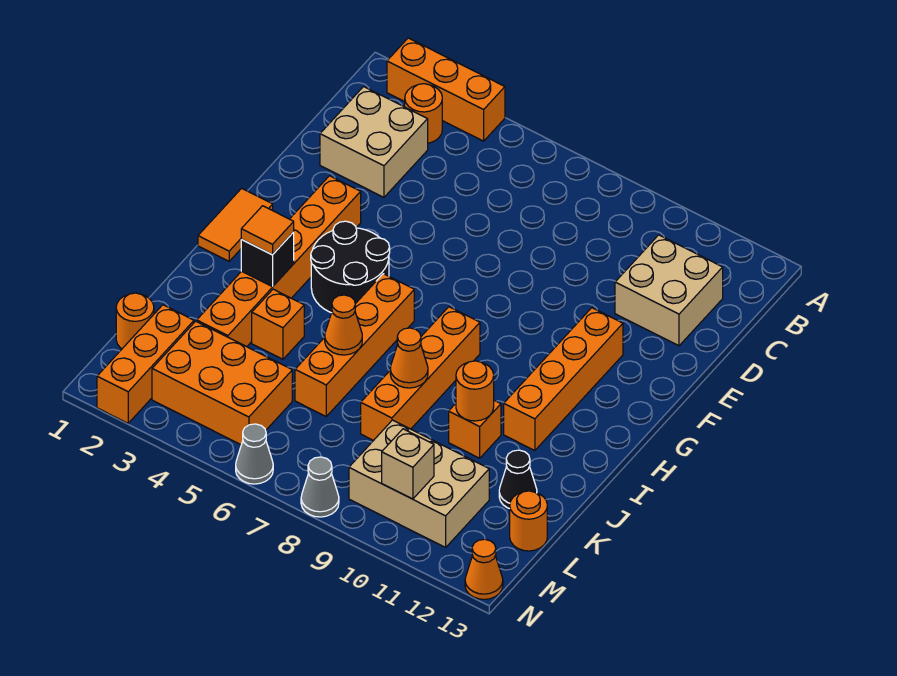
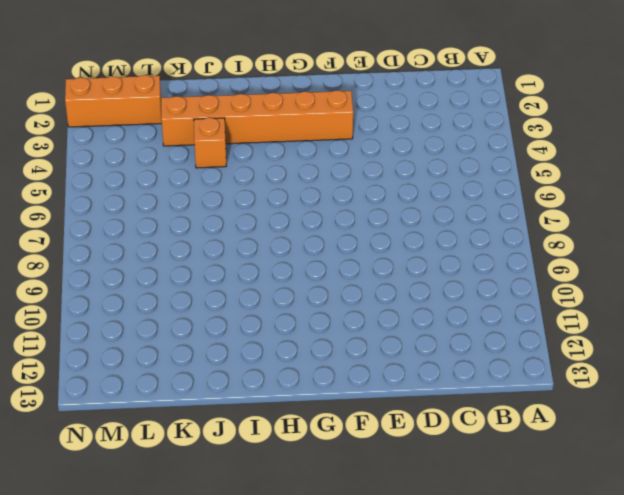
none -> orange 1x3 brick [387,38,505,141]
none -> orange 1x1 round brick [405,84,442,143]
none -> tan 2x2 brick [320,87,428,197]

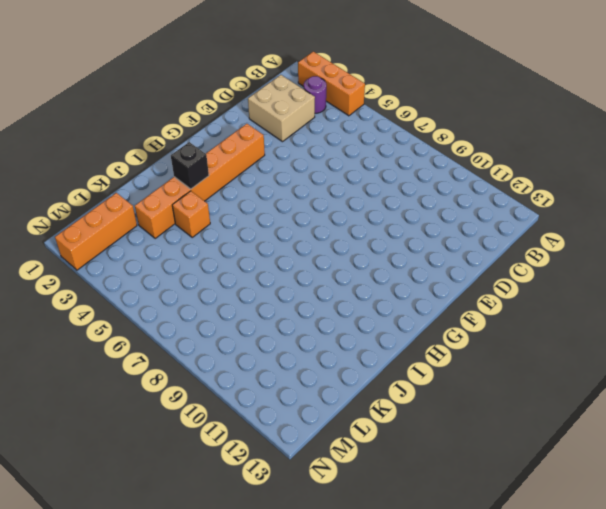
purple 1x1 round brick [304,76,326,113] -> orange 1x1 round brick [405,84,442,143]
none -> tan 2x2 brick [615,235,723,346]
none -> orange 1x4 brick [504,308,623,451]
none -> orange 1x2 tile [198,188,273,261]

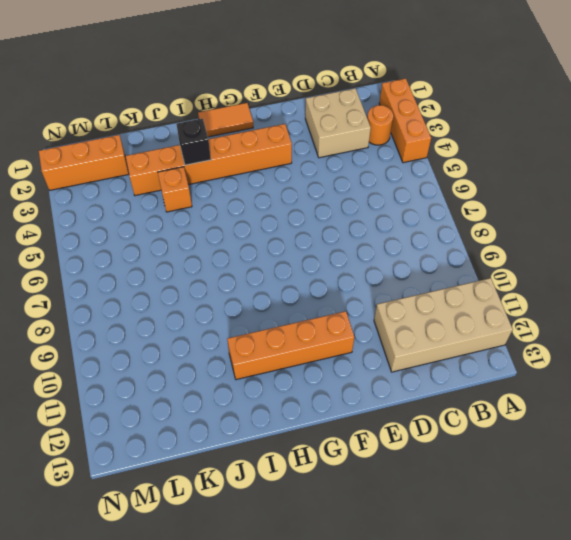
tan 2x4 brick [374,278,513,372] -> tan 2x2 brick [615,235,723,346]
none -> black 2x2 round brick [311,221,390,313]
none -> orange 1x4 brick [295,274,414,416]
none -> orange 1x4 brick [361,307,480,441]

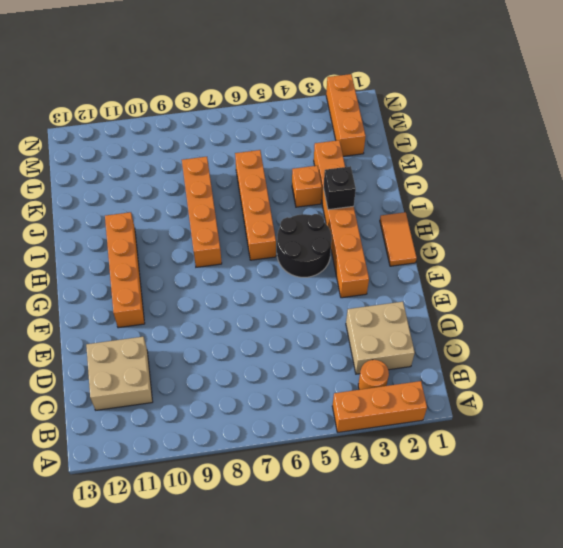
none -> orange 1x1 brick [449,400,501,458]
none -> black 1x1 cone [499,450,537,509]
none -> orange 1x1 round brick [116,293,154,349]

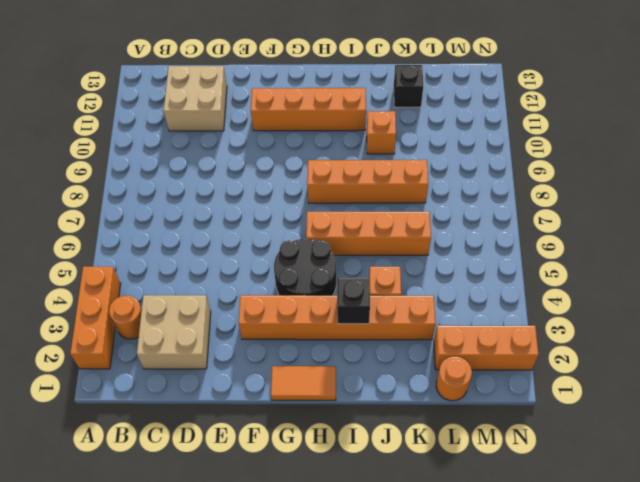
black 1x1 brick [394,65,423,107] -> black 1x1 cone [499,450,537,509]
none -> orange 2x3 brick [152,321,292,445]
none -> tan 2x3 brick [349,420,489,547]
none -> orange 1x1 round brick [510,491,547,551]

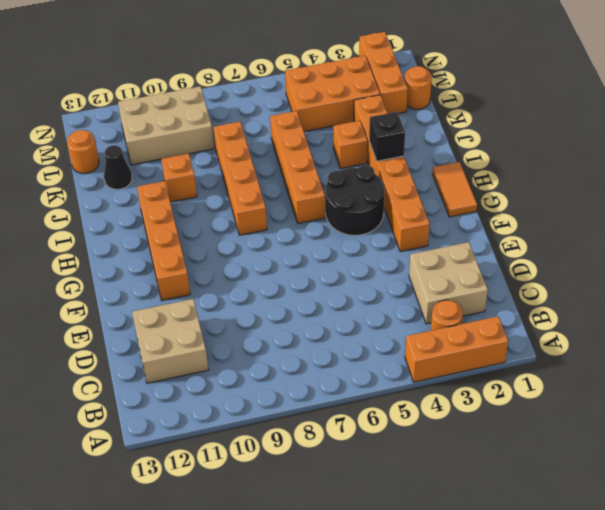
none -> grey 1x1 cone [236,424,273,484]
none -> grey 1x1 cone [301,457,339,517]
none -> orange 1x1 cone [465,539,503,599]

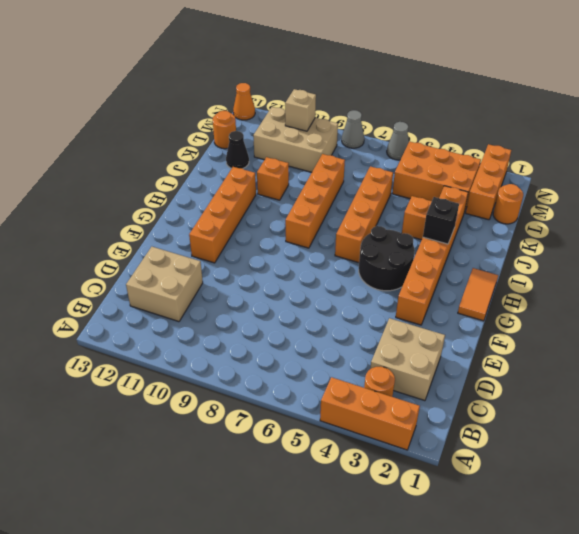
none -> orange 1x1 cone [325,295,362,355]
none -> orange 1x1 cone [390,328,428,388]
none -> orange 1x1 round brick [456,361,494,421]

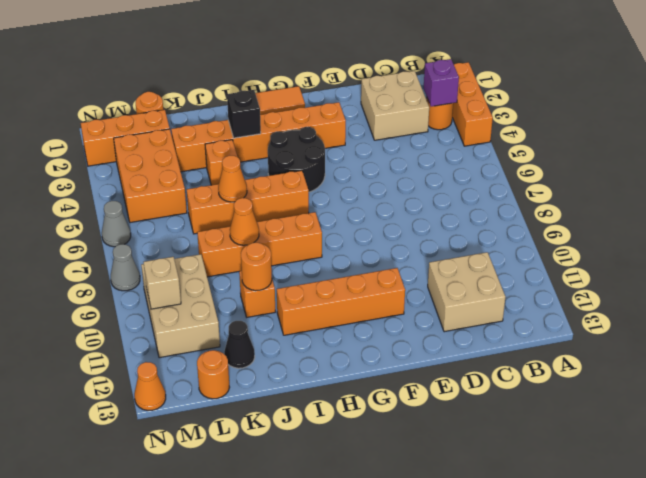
purple 1x1 brick [424,59,459,106] -> none
none -> orange 1x1 tile [241,206,294,255]

